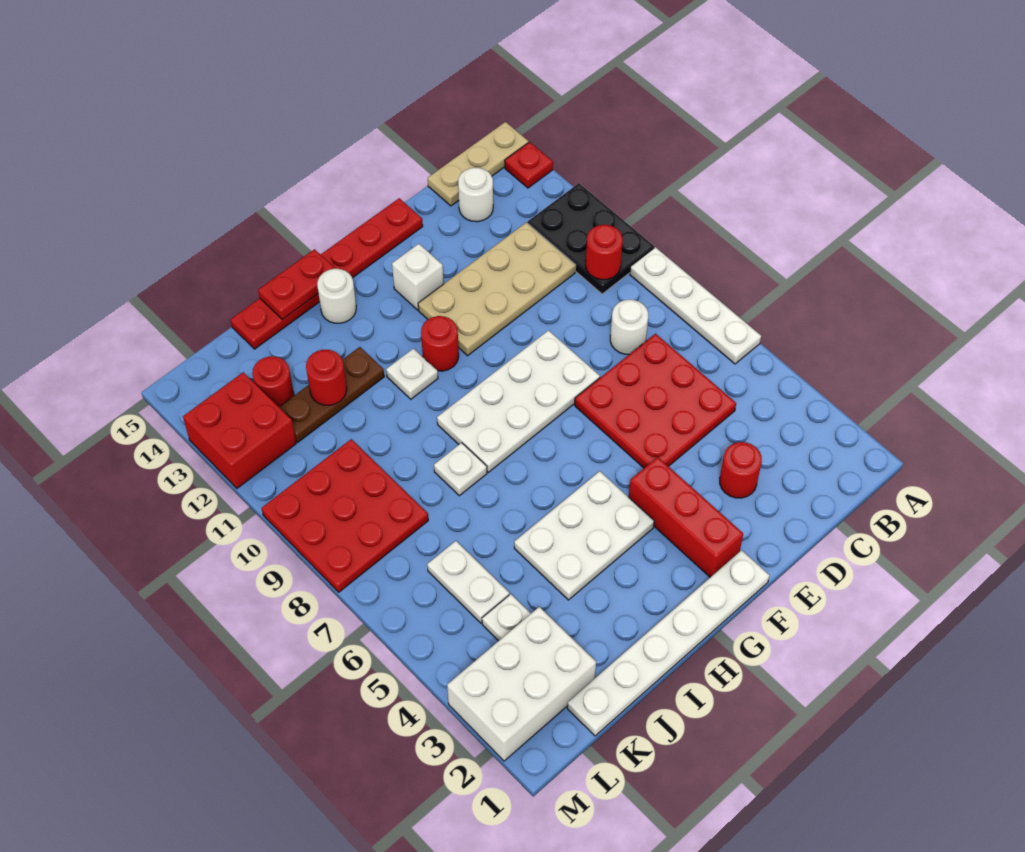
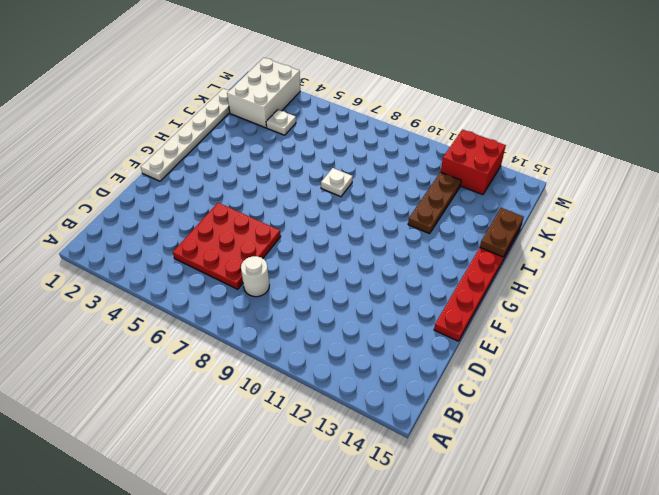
brown 1x2 plate [480,208,524,257] -> red 1x2 plate [258,249,335,319]
none -> white 1x4 plate [630,247,761,364]
none -> black 2x3 plate [528,183,654,294]
none -> red 1x1 plate [505,142,553,188]

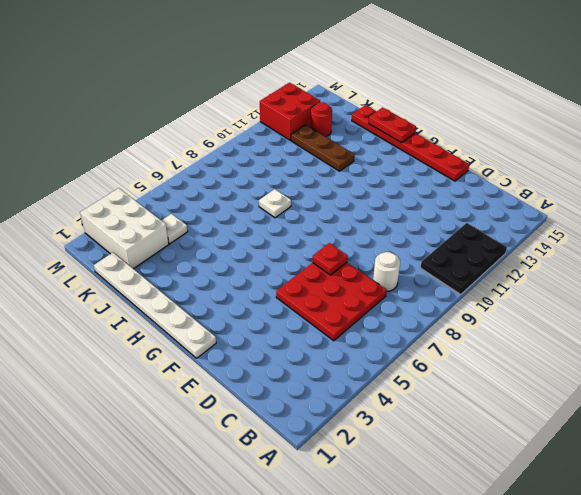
red 1x1 plate [312,243,348,275] -> red 1x1 plate moved to [505,142,553,188]
none -> white 1x4 plate [630,247,761,364]
none -> tan 1x3 plate [428,122,528,206]
none -> tan 2x4 plate [418,223,576,356]

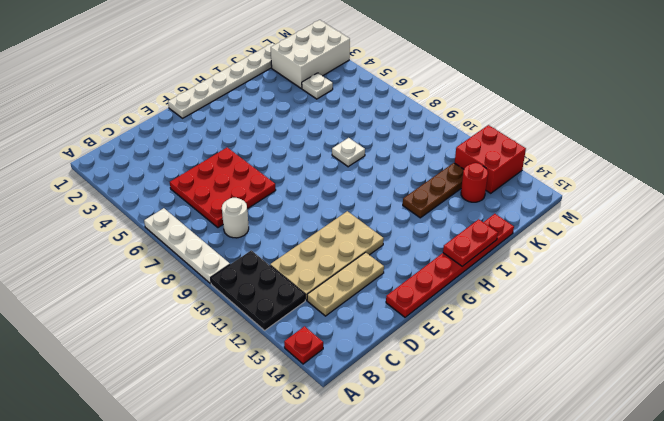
tan 1x3 plate [307,252,384,316] -> tan 1x3 plate moved to [428,122,528,206]
none -> white 1x1 round brick [458,168,493,222]
none -> red 1x1 round brick [720,442,762,498]
none -> white 2x4 plate [437,330,600,472]

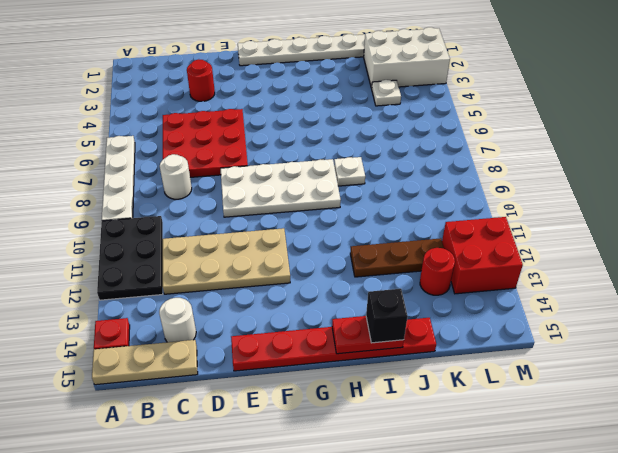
black 1x1 brick [366,289,408,343] -> none
none -> red 1x3 brick [629,457,743,577]
none -> white 1x1 brick [392,244,444,310]
none -> white 2x3 plate [514,471,654,600]

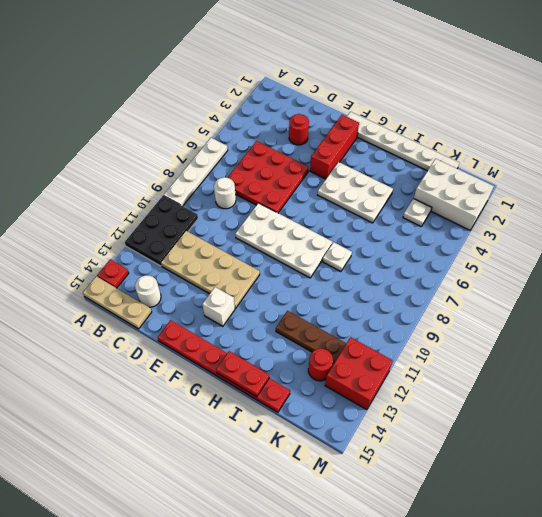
none -> red 1x1 round brick [421,316,459,371]
none -> white 1x1 plate [386,349,438,399]
none -> white 1x1 round brick [317,269,356,323]

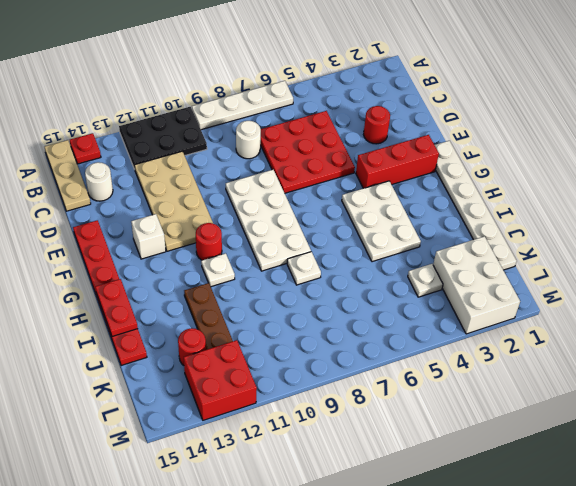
none -> white 1x1 round brick [317,269,356,323]
none -> white 1x2 plate [427,541,509,623]
none -> red 3x3 plate [261,439,428,592]

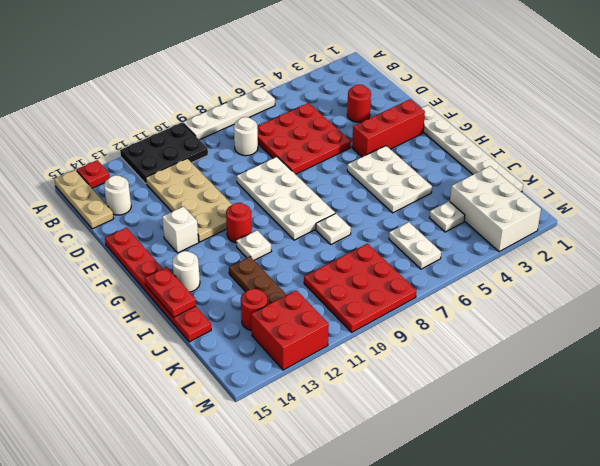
white 1x2 plate [389,222,441,269] -> white 1x2 plate turned to [427,541,509,623]
none -> red 1x1 round brick [586,225,623,280]
none -> red 1x1 round brick [306,350,347,405]

